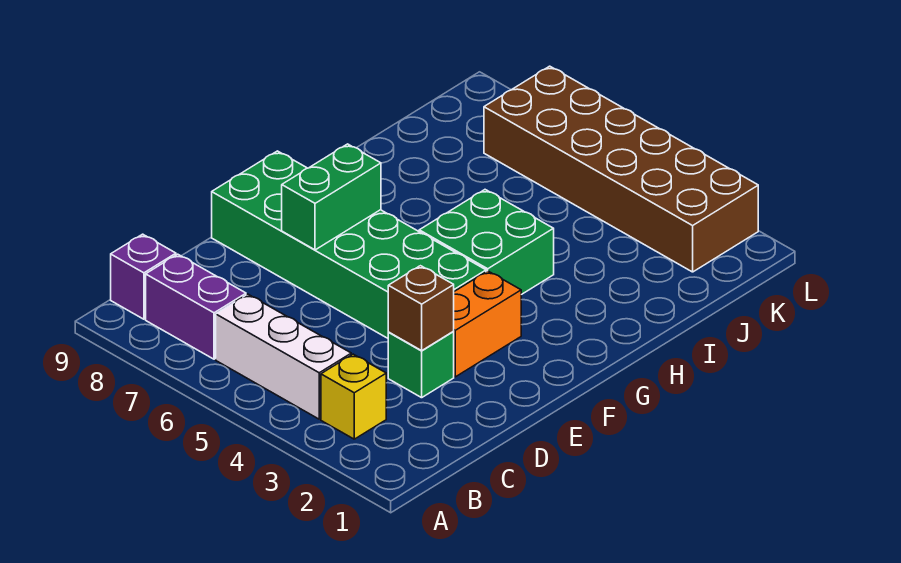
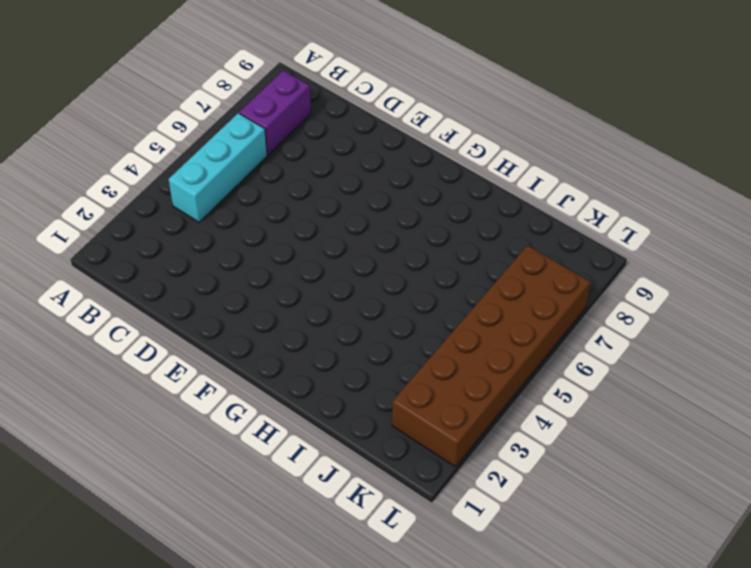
cyan 1x3 brick [168,113,267,222] -> white 1x3 brick [216,294,351,419]
none -> yellow 1x1 brick [321,354,386,439]
none -> purple 1x1 brick [111,234,176,319]

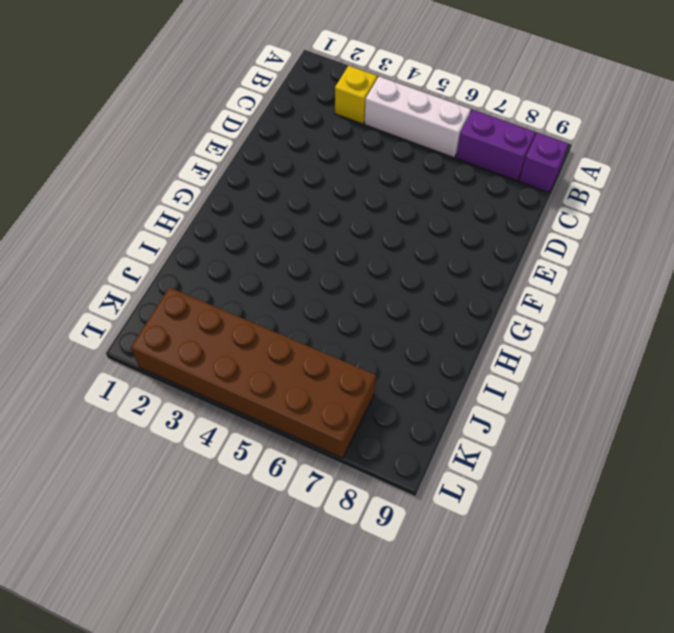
none -> green 1x1 brick [388,331,454,398]
none -> orange 1x2 brick [454,271,521,377]

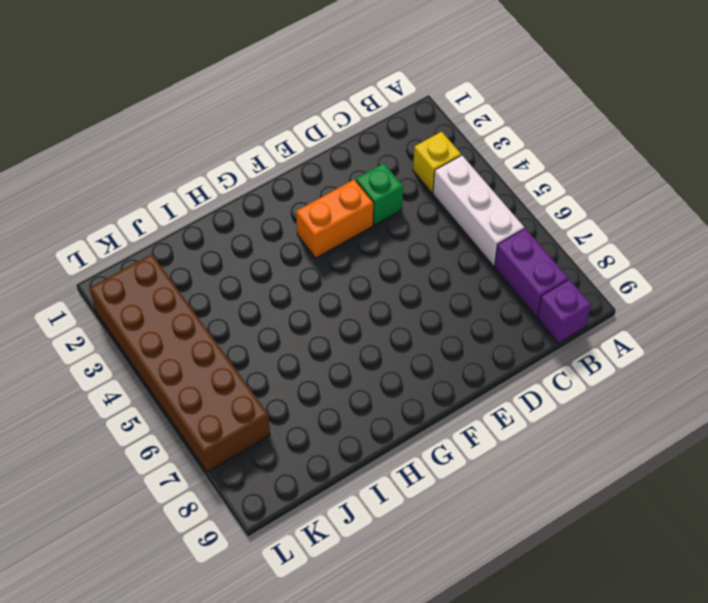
none -> green 2x6 brick [212,151,486,338]
none -> green 2x2 brick [419,190,554,295]

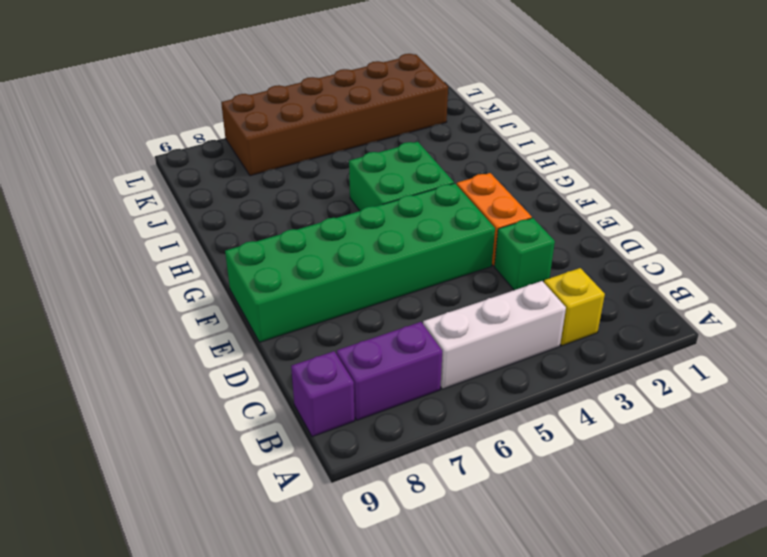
none -> brown 1x1 brick [388,266,454,351]
none -> green 1x2 brick [282,144,381,250]

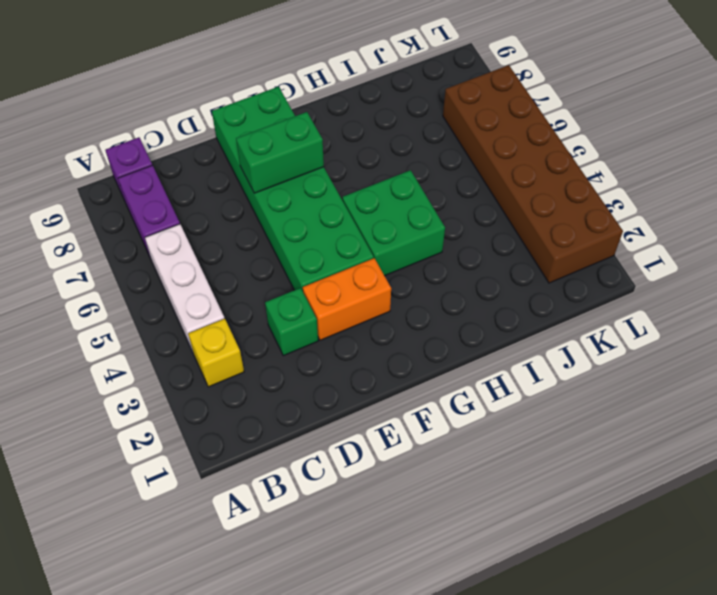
none -> brown 1x1 brick [388,266,454,351]

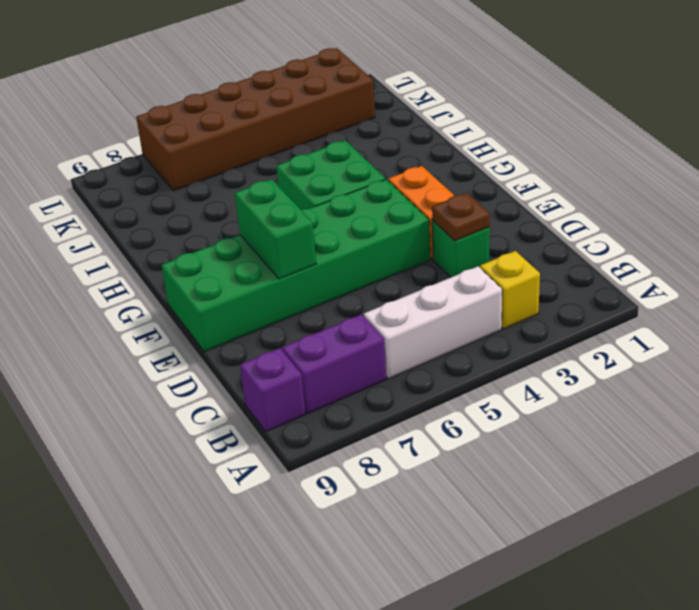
brown 1x1 plate [432,193,490,241] -> brown 1x1 brick [388,266,454,351]

